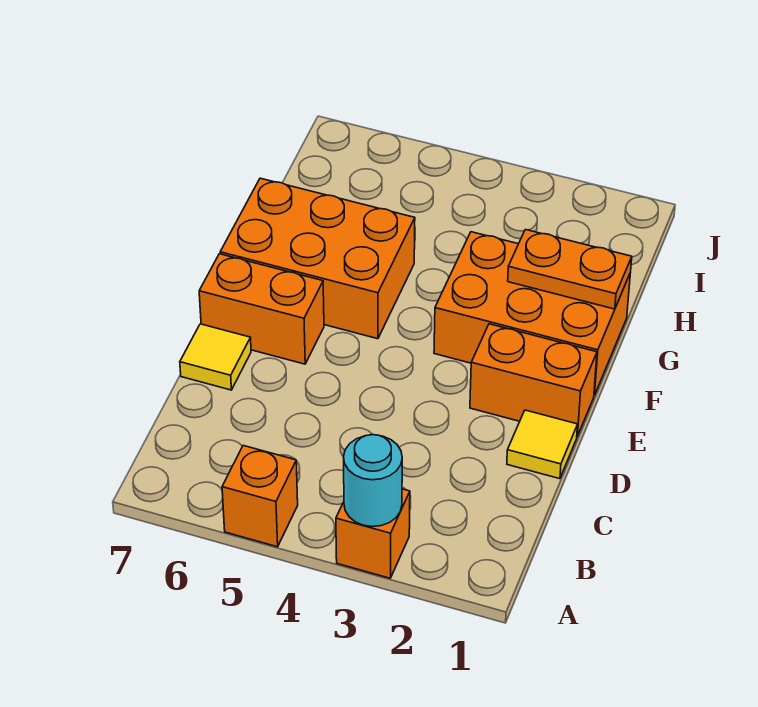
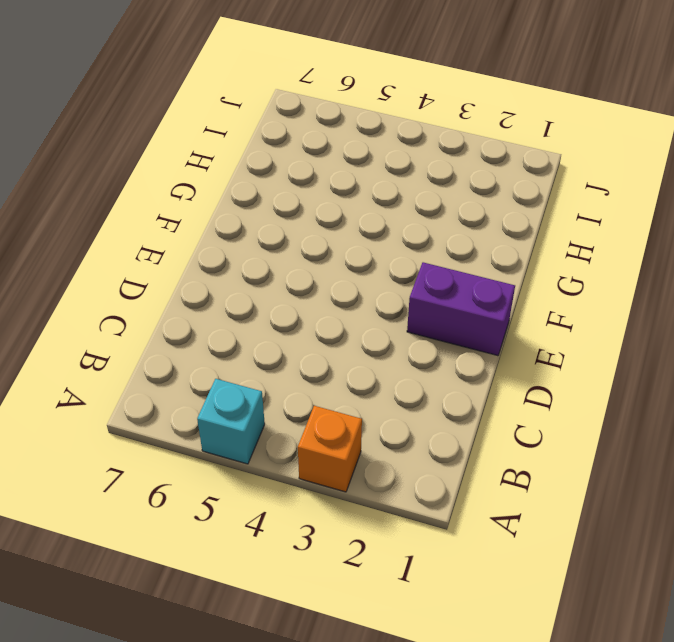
cyan 1x1 brick [197,379,265,464] -> orange 1x1 brick [222,446,298,547]
purple 1x2 brick [407,262,515,356] -> orange 1x2 brick [470,324,597,436]
none -> yellow 1x1 tile [507,410,578,479]
none -> yellow 1x1 tile [180,324,251,390]

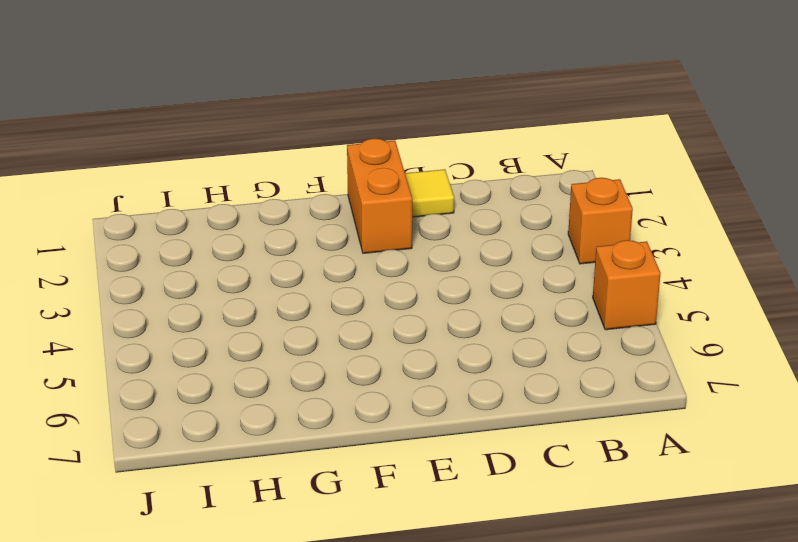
none -> yellow 1x1 tile [180,324,251,390]
none -> orange 1x2 brick [199,254,324,364]

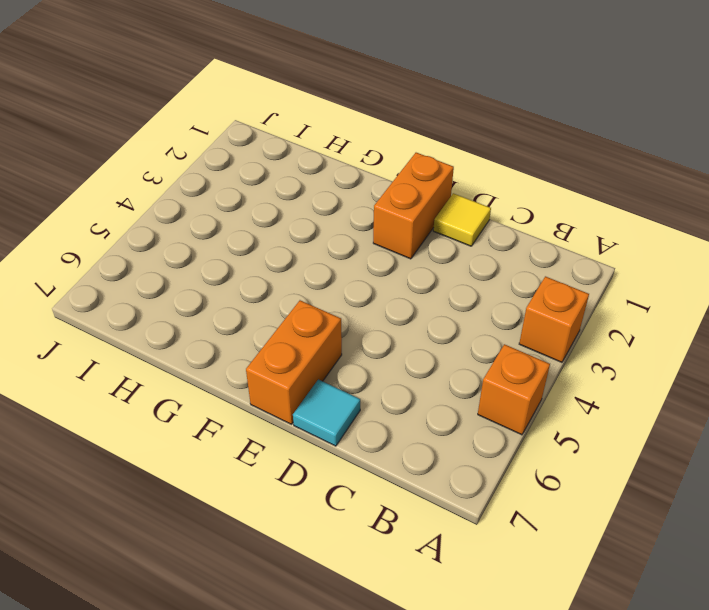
cyan 1x1 tile [293,379,360,446] -> yellow 1x1 tile [180,324,251,390]
none -> orange 2x3 brick [434,232,630,395]
none -> orange 2x3 brick [220,178,415,339]

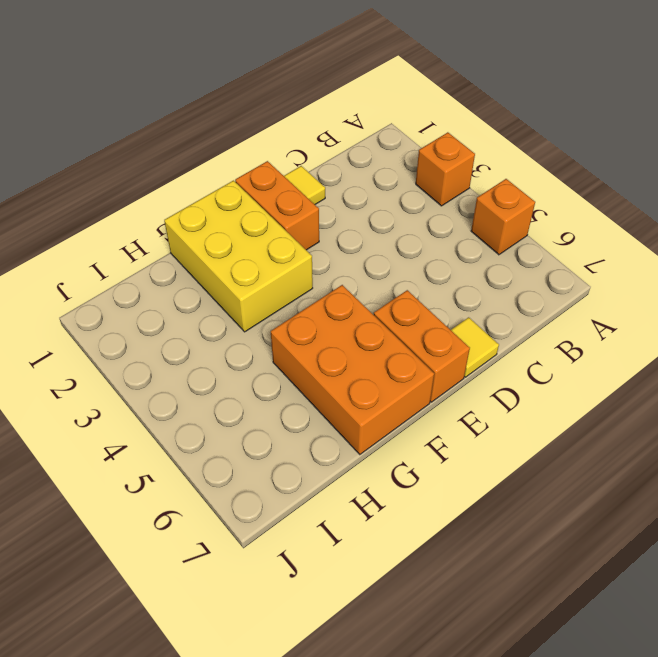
yellow 2x3 brick [164,181,313,332] -> orange 2x3 brick [434,232,630,395]
none -> cyan 1x1 round brick [344,435,402,527]
none -> orange 1x2 plate [508,230,632,309]

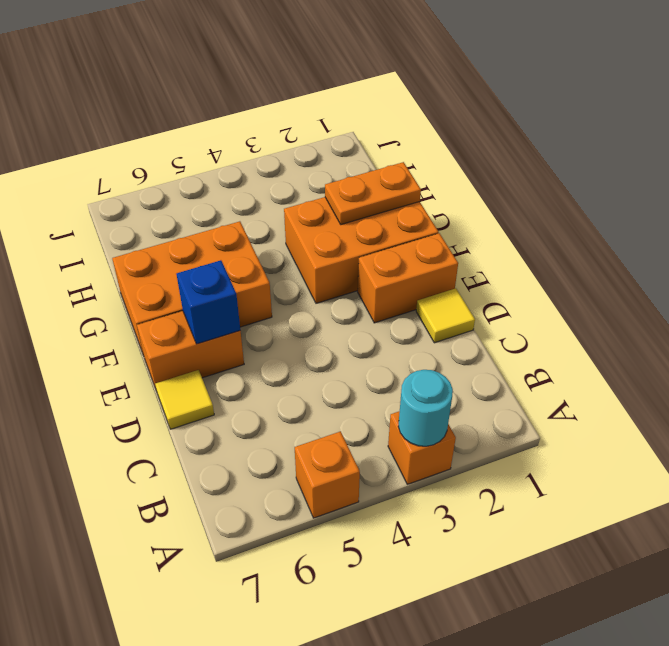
blue 1x1 brick [177,260,240,344] -> none

